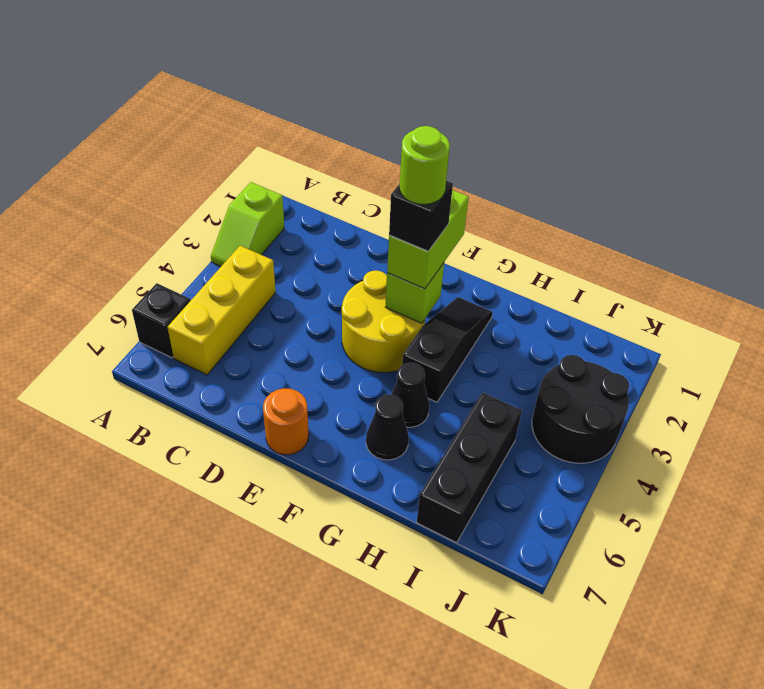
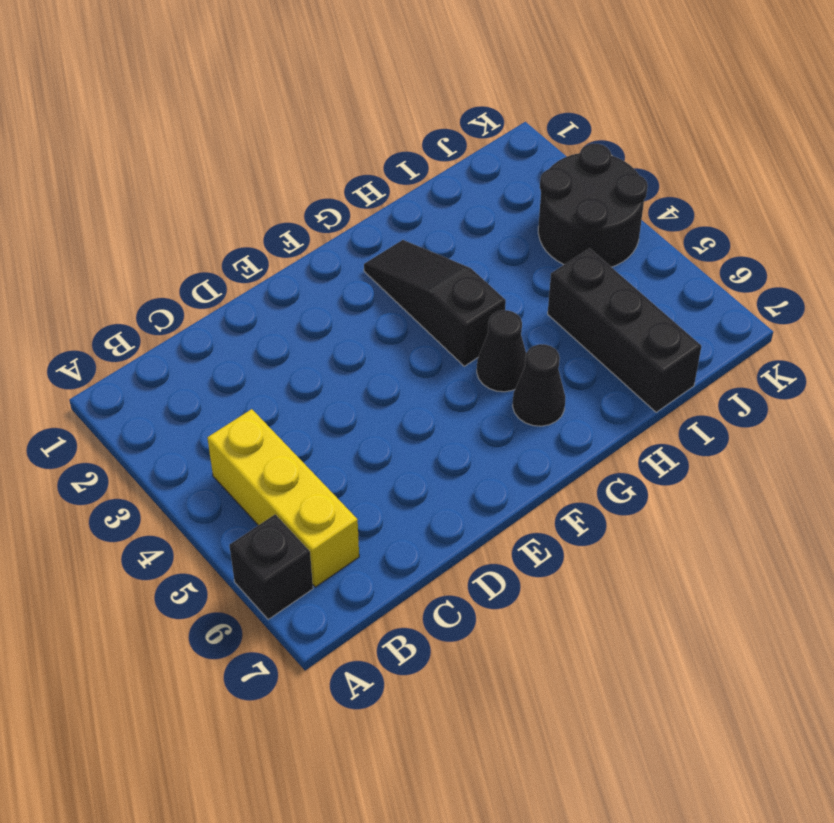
none -> lime 1x2 slope [211,182,284,266]
none -> yellow 2x2 round brick [342,271,425,372]
none -> orange 1x1 round brick [263,388,309,455]

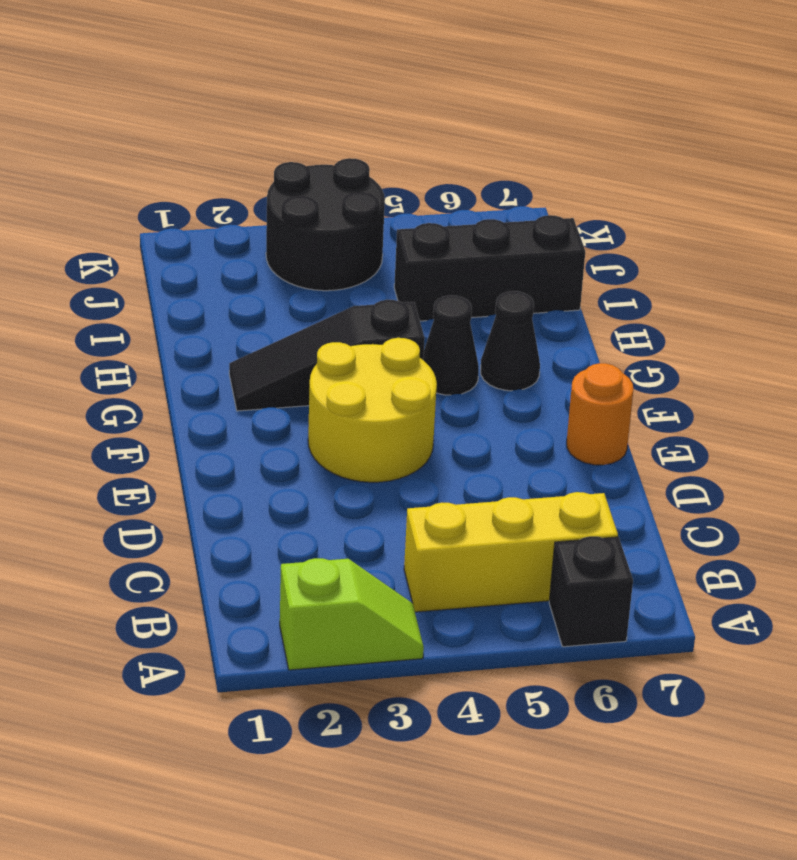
none -> lime 1x1 brick [386,263,444,323]
none -> lime 1x2 brick [387,190,469,289]
none -> black 1x1 brick [389,181,453,251]

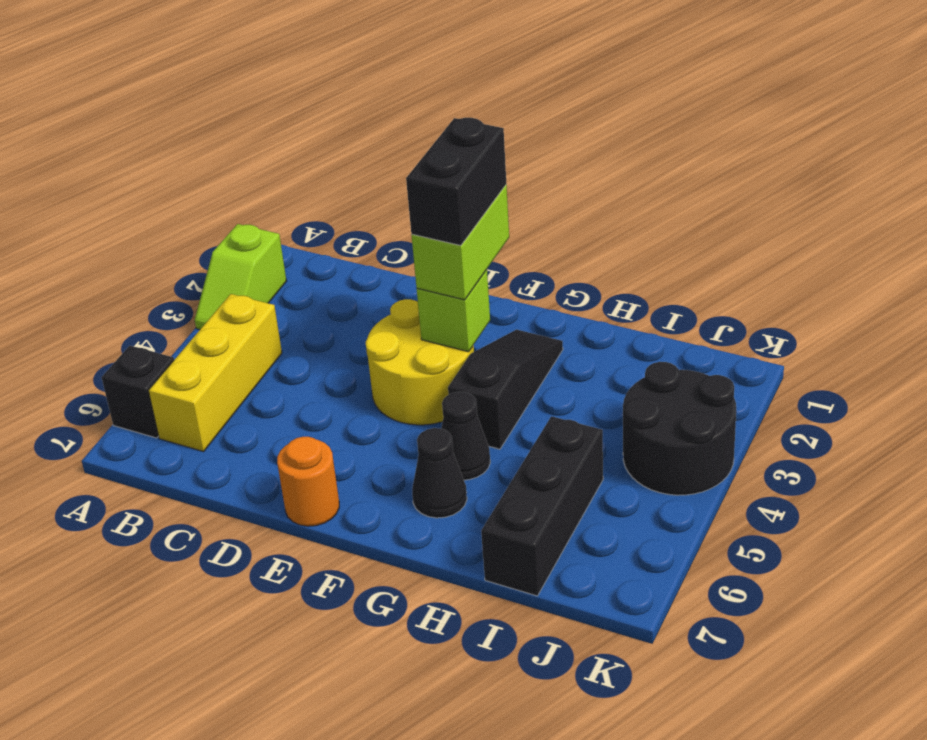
black 1x2 brick [406,118,506,246] -> black 1x1 brick [389,181,453,251]
none -> lime 1x1 round brick [399,126,450,205]

